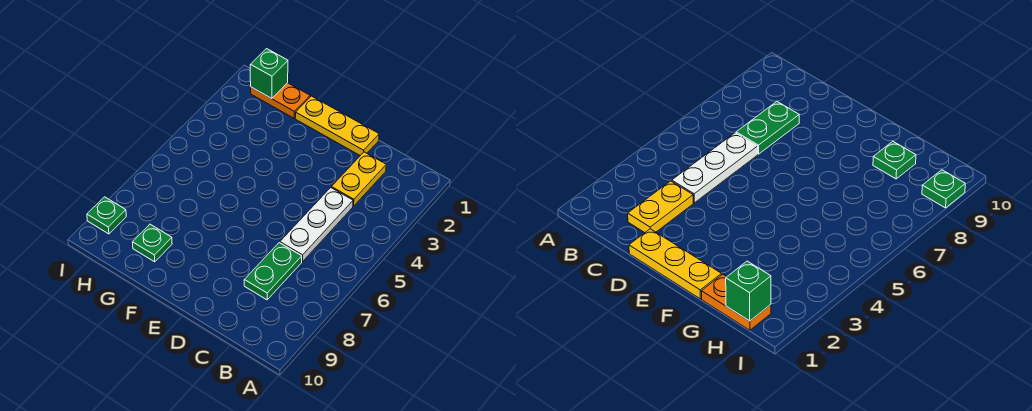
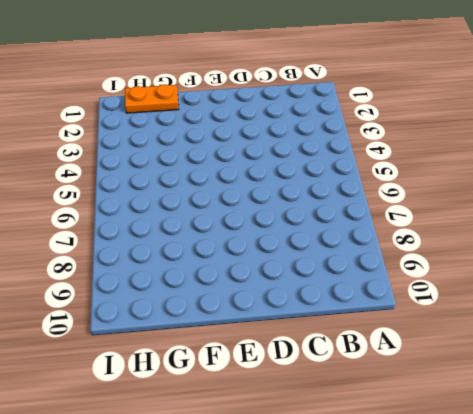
none -> yellow 1x2 plate [331,152,386,206]
none -> white 1x3 plate [280,188,353,262]

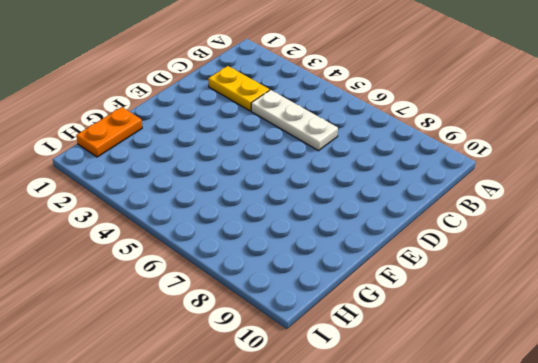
none -> green 1x2 plate [244,243,302,300]
none -> yellow 1x3 plate [295,96,379,156]

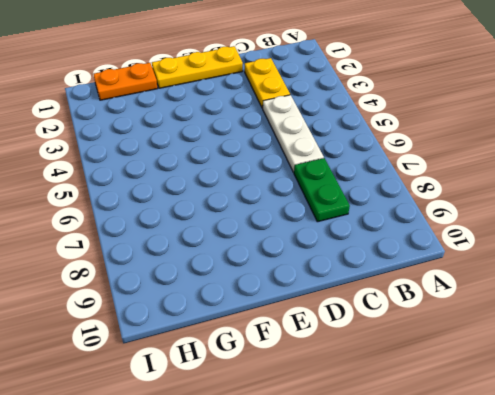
none -> green 1x1 plate [132,224,172,262]
none -> green 1x1 plate [87,197,126,234]

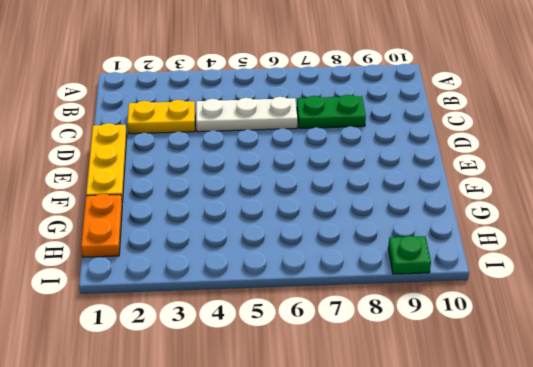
none -> green 1x1 plate [132,224,172,262]
none -> green 1x1 brick [250,49,288,99]

